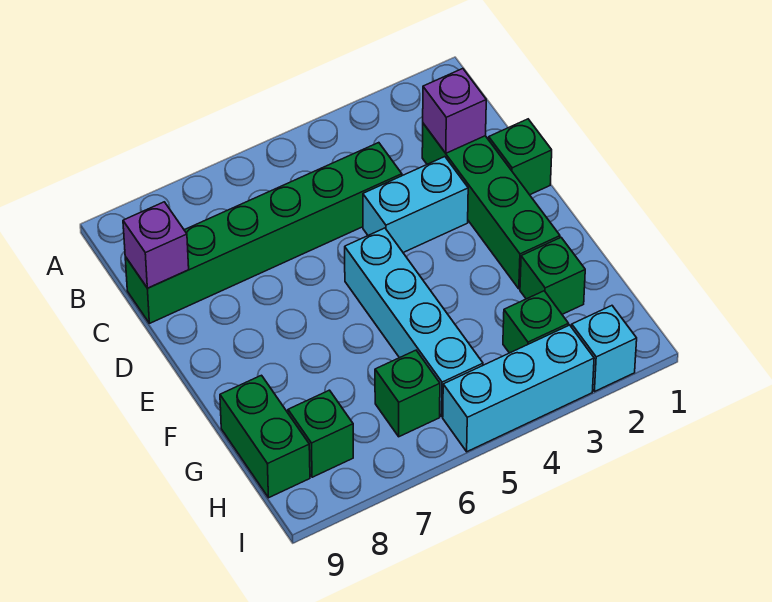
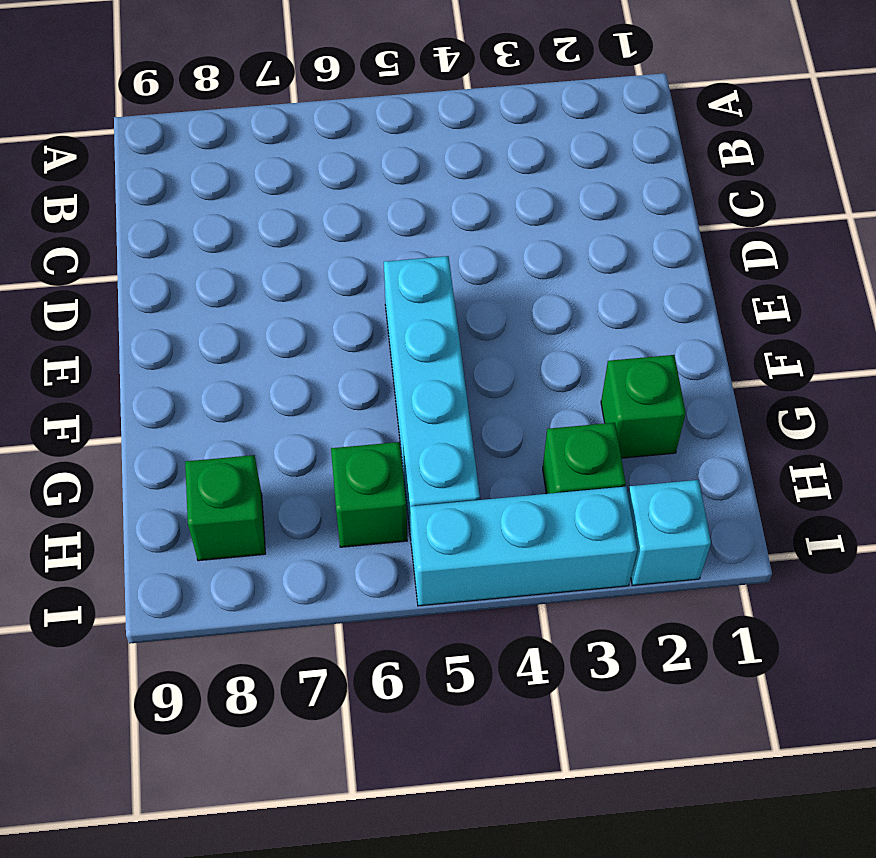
none -> green 1x4 brick [422,124,560,289]
none -> green 1x6 brick [125,143,402,323]
none -> green 1x1 brick [489,119,552,195]

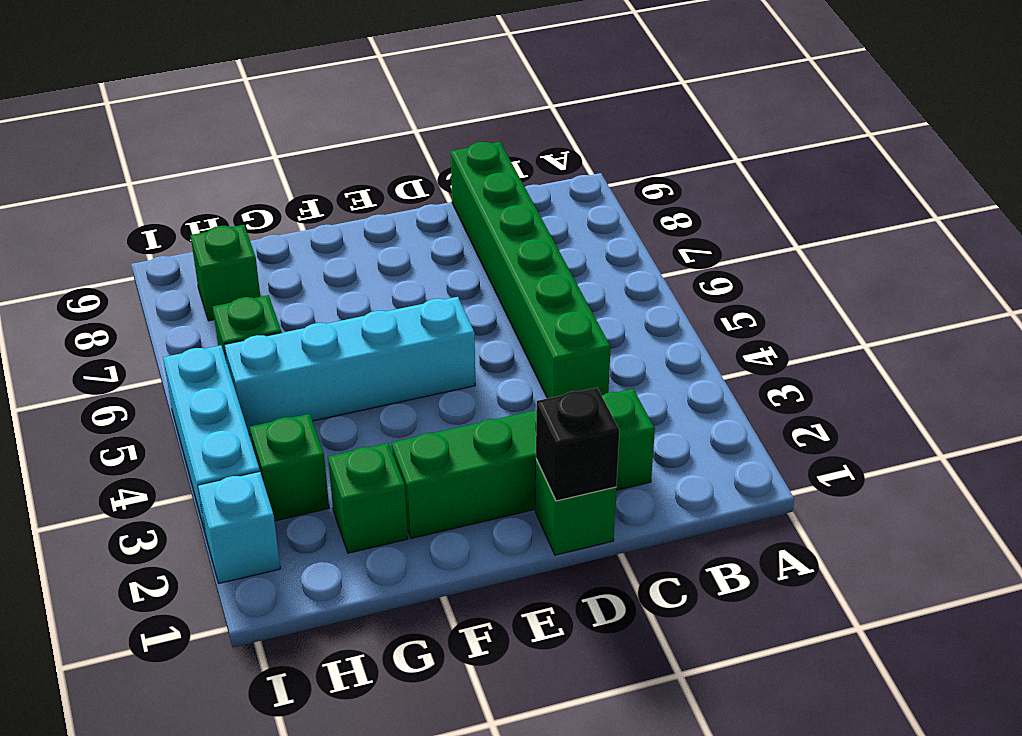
black 1x1 brick [536,388,619,501] -> none
none -> cyan 1x2 brick [363,157,468,253]
none -> green 1x2 brick [220,375,310,498]
none -> purple 1x1 brick [423,69,486,153]

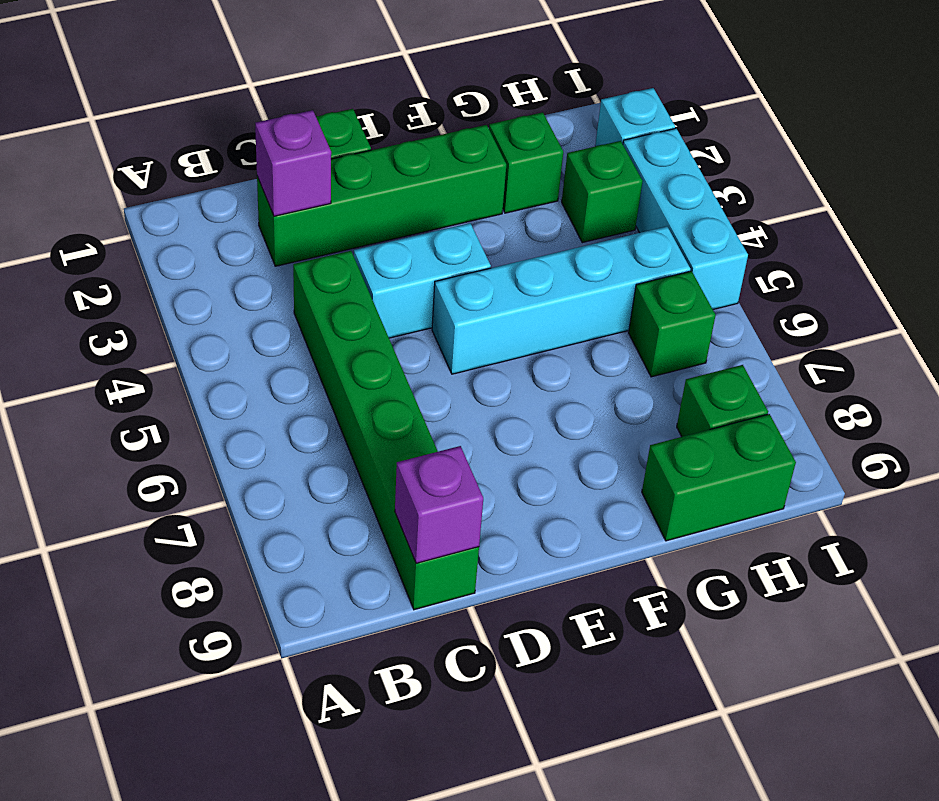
cyan 1x2 brick [354,223,491,338] -> cyan 1x2 brick turned to [363,157,468,253]

